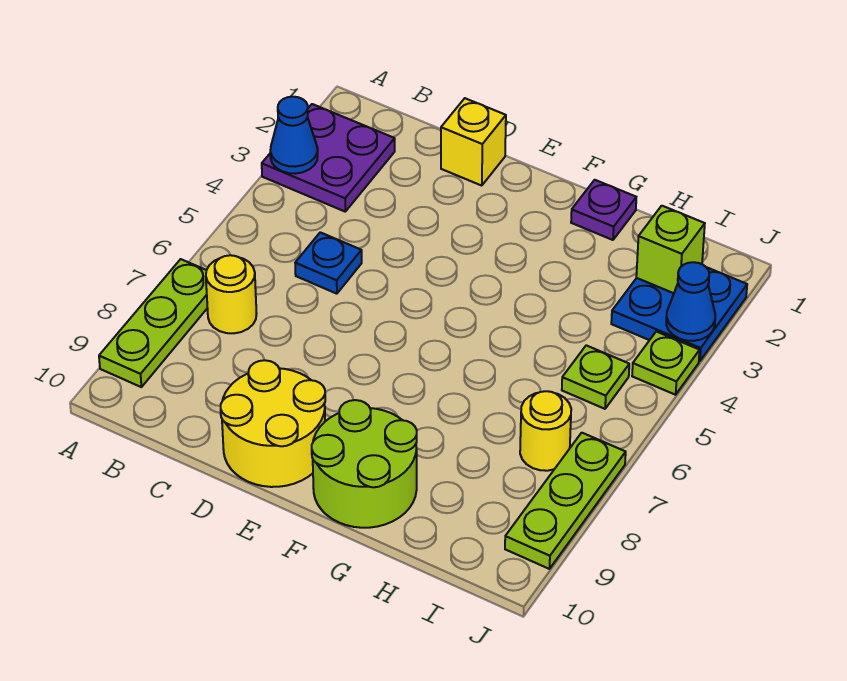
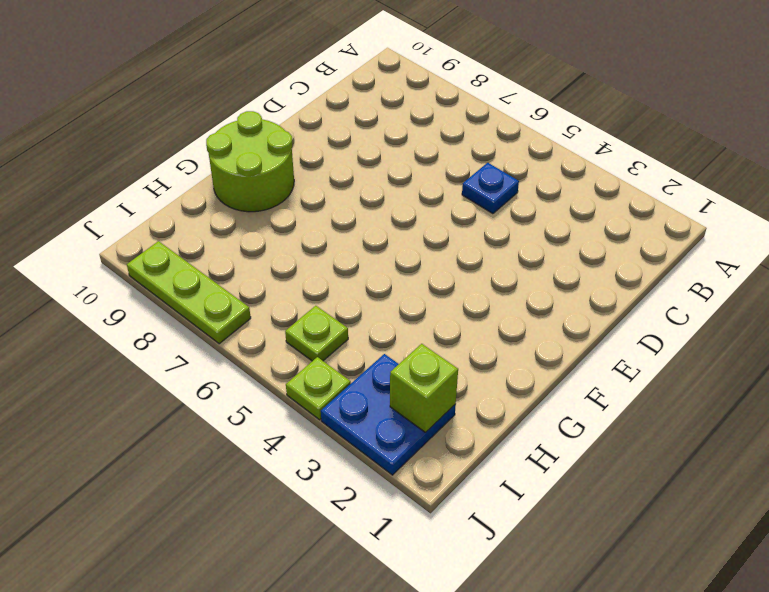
none -> purple 2x2 plate [262,104,395,211]
none -> lime 1x3 plate [99,259,207,387]
none -> yellow 1x1 round brick [206,255,257,333]

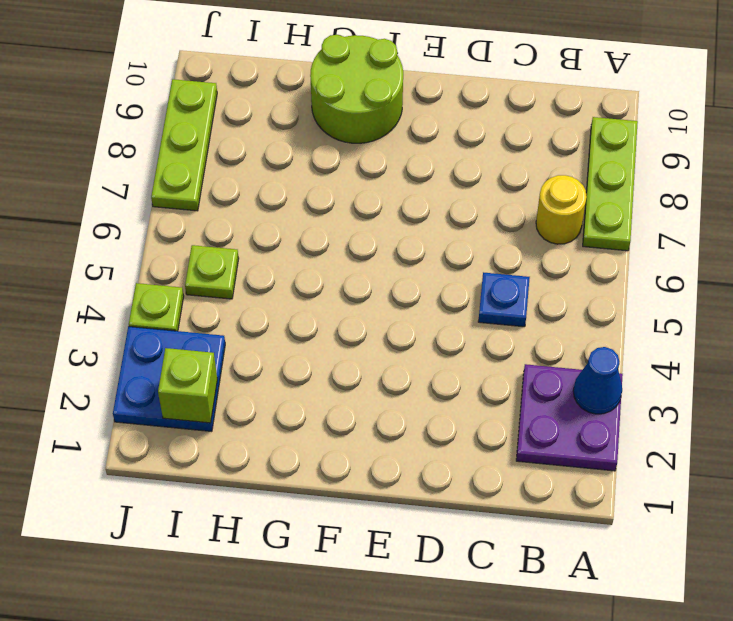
none -> yellow 1x1 brick [441,98,506,186]
none -> yellow 2x2 round brick [221,360,325,487]
none -> purple 1x1 plate [571,180,636,240]

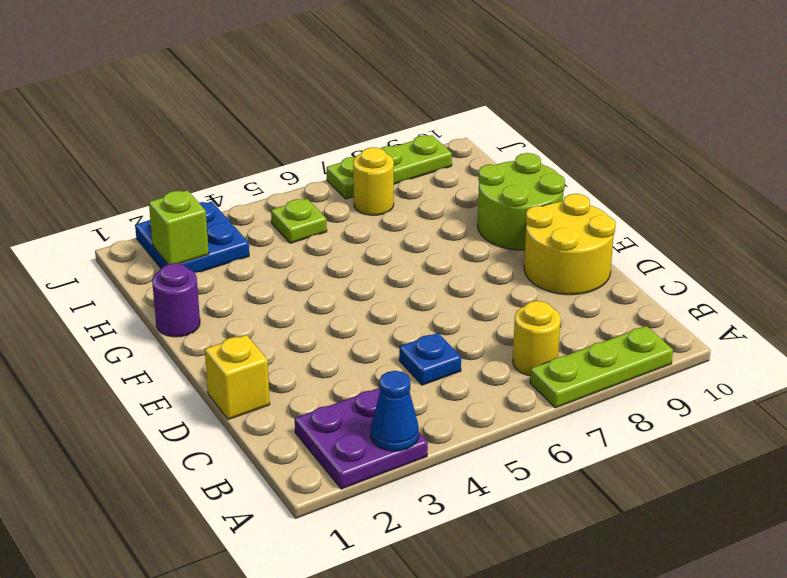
purple 1x1 round brick [152,263,200,337] -> purple 1x1 plate [571,180,636,240]
none -> lime 1x1 plate [632,332,700,395]
none -> blue 1x1 cone [666,262,715,341]

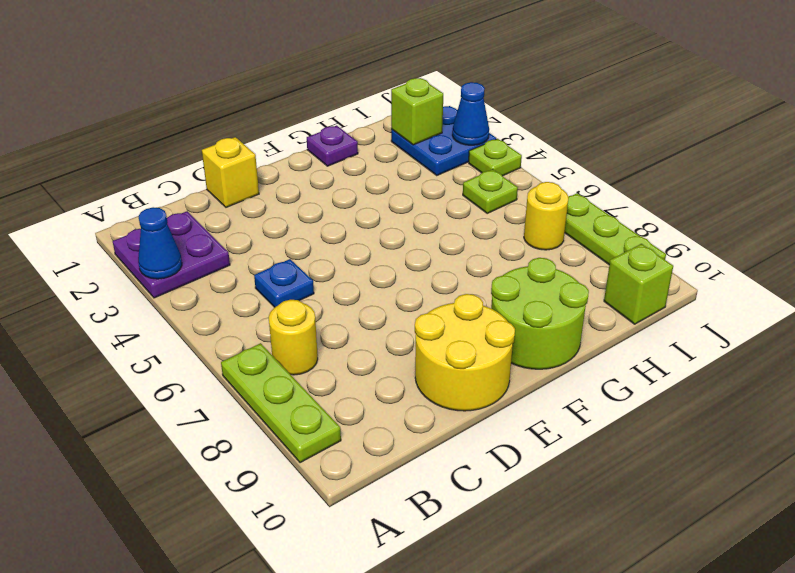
lime 1x1 brick [604,244,673,324] -> none

